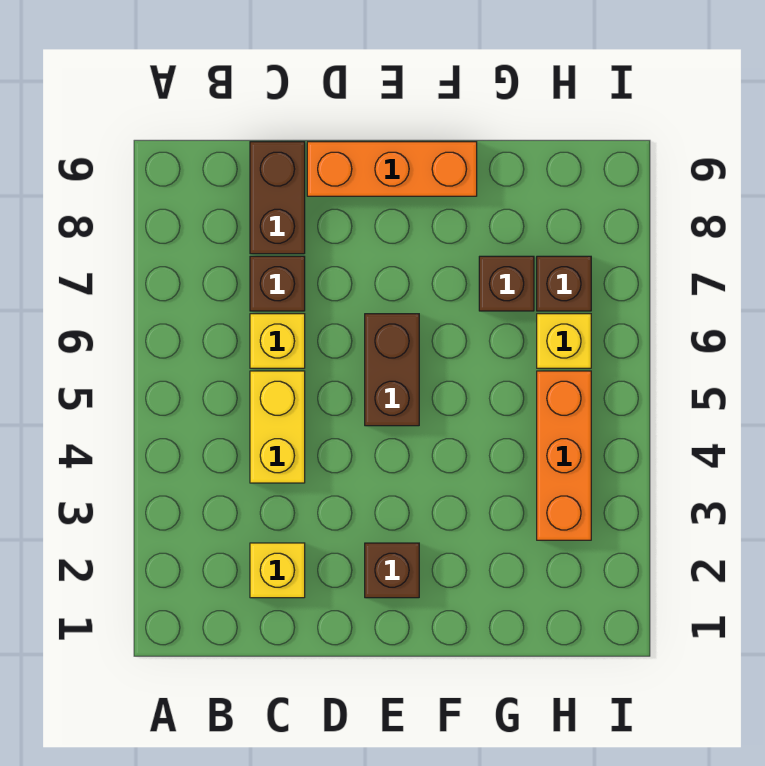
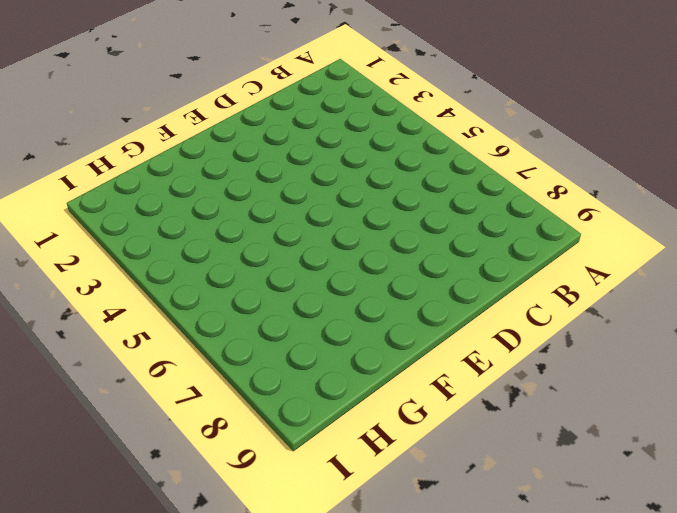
none -> yellow 1x1 brick [250,543,305,598]
none -> yellow 1x2 brick [250,371,305,483]
none -> yellow 1x1 brick [250,314,305,368]

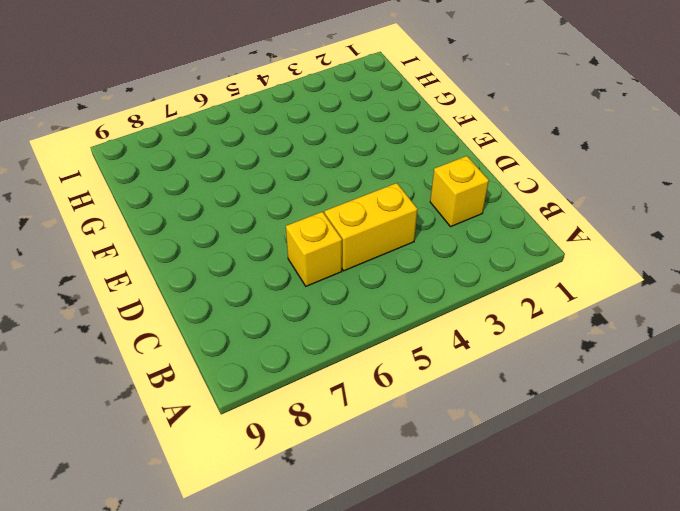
none -> brown 1x1 brick [250,256,305,311]
none -> brown 1x2 brick [250,142,305,254]
none -> orange 1x3 brick [307,142,477,196]

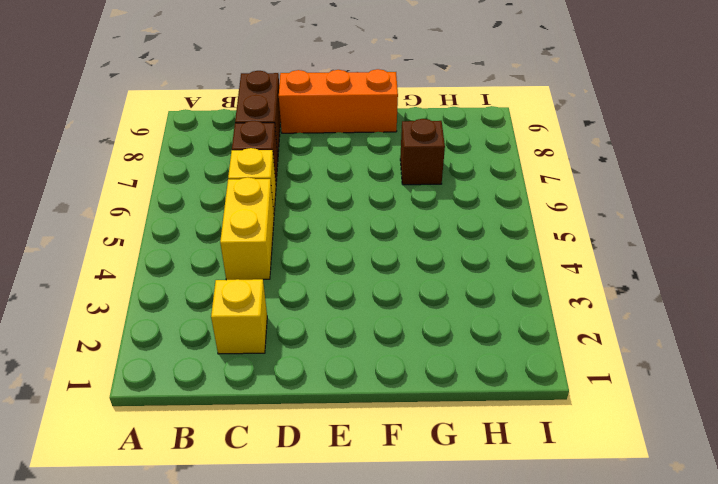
none -> brown 1x1 brick [365,543,419,598]
none -> brown 1x2 brick [365,314,419,426]
none -> orange 1x3 brick [537,371,591,540]

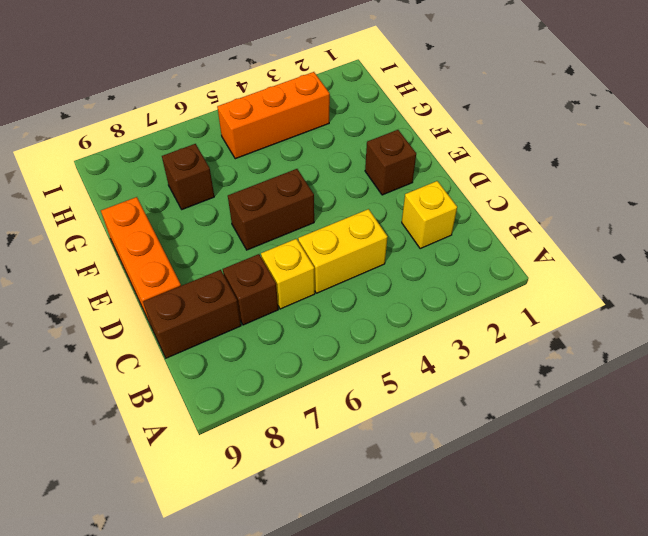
none -> yellow 1x1 brick [537,314,591,368]
none -> brown 1x1 brick [537,256,591,311]

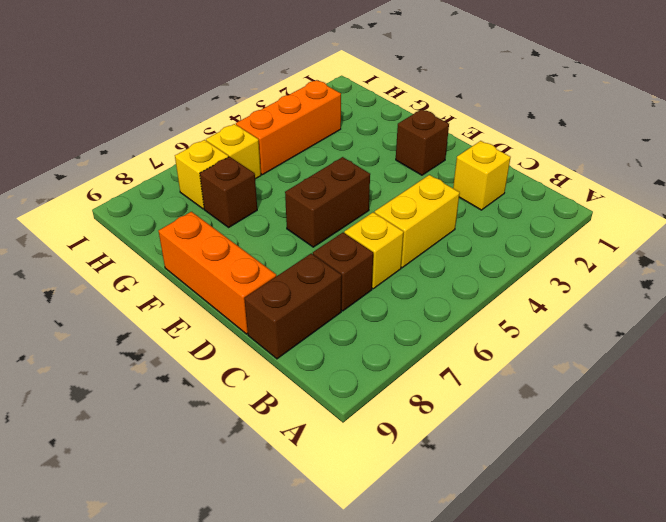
yellow 1x1 brick [175,140,229,209] -> brown 1x1 brick [537,256,591,311]

